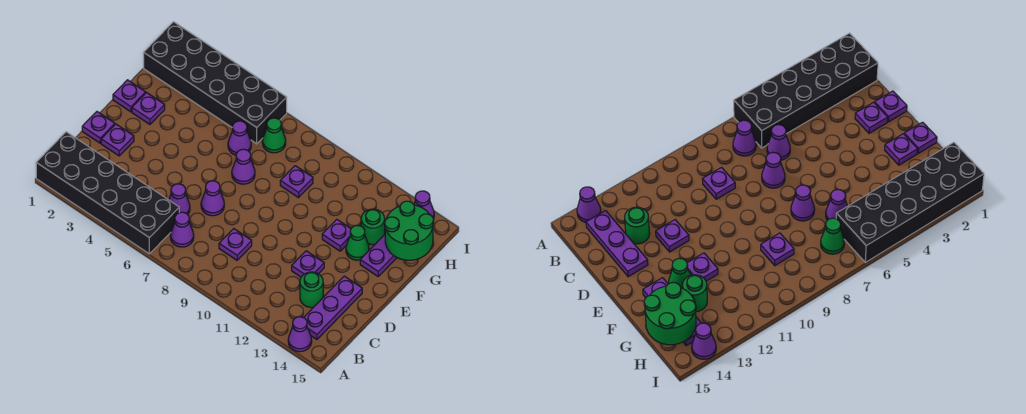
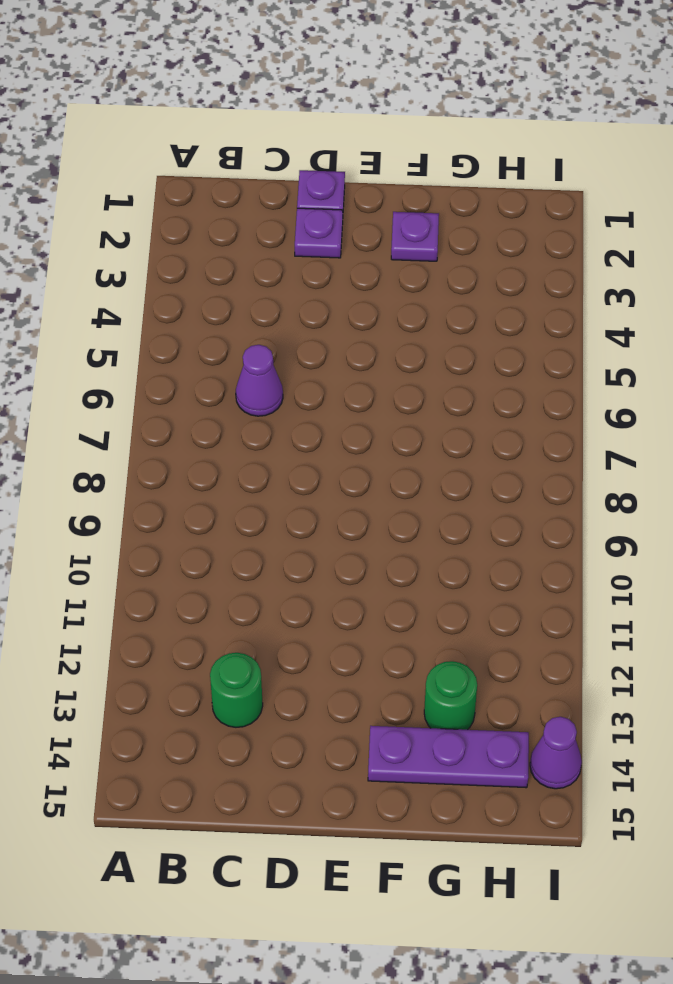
none -> black 2x6 brick [36,132,179,254]
none -> purple 1x1 cone [288,317,312,352]
none -> purple 1x1 cone [170,212,194,247]

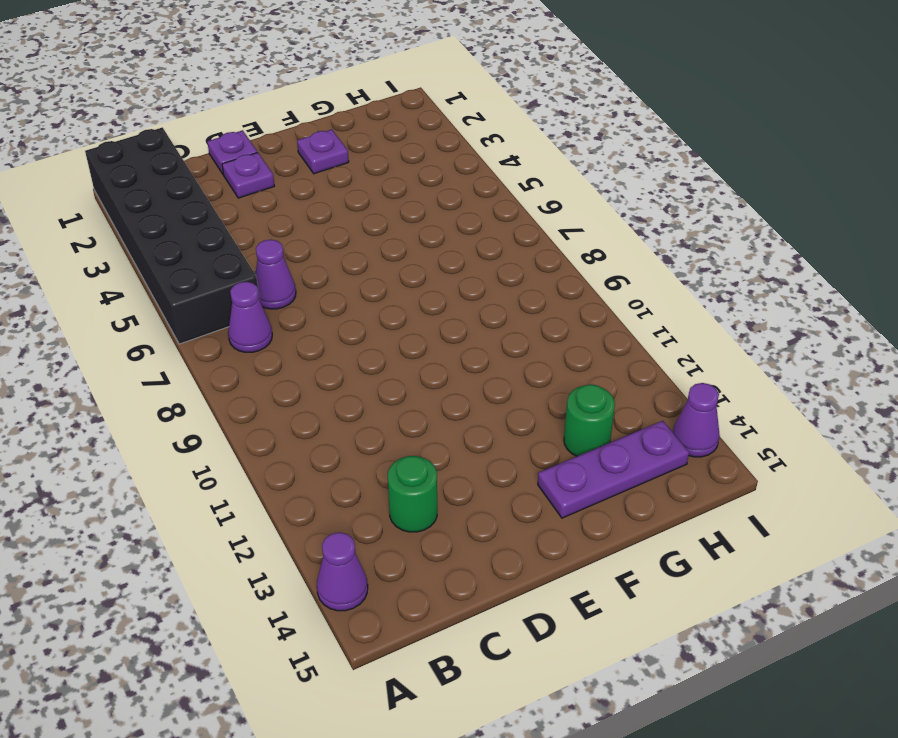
none -> purple 1x3 plate [304,276,362,339]
none -> purple 1x1 plate [219,229,252,260]
none -> purple 1x1 cone [201,181,224,216]

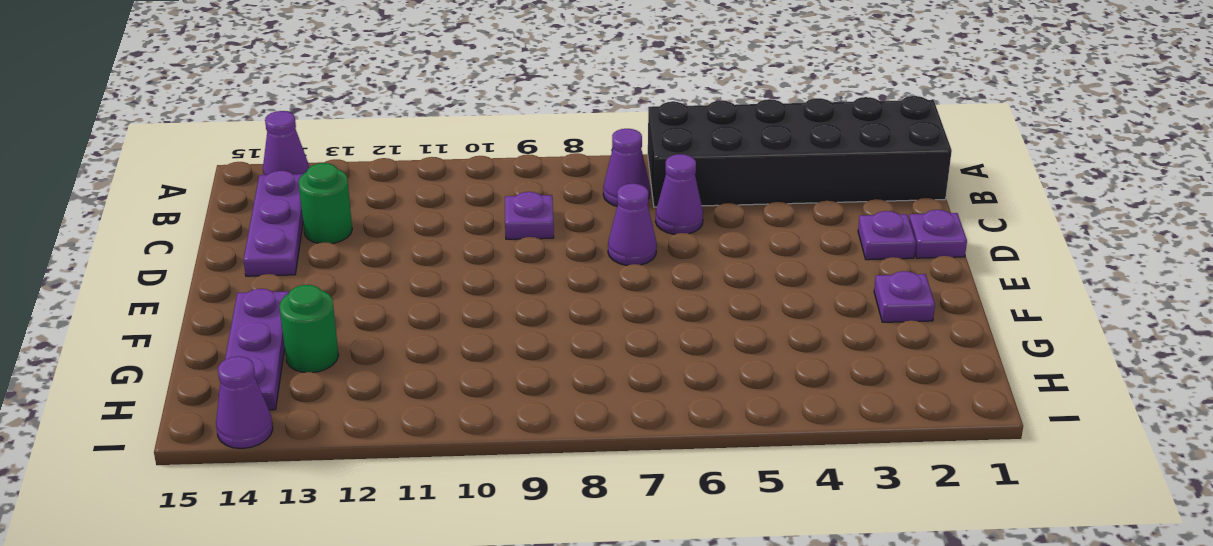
none -> purple 1x1 plate [292,251,324,277]
none -> purple 1x1 plate [113,80,146,112]
none -> purple 1x1 cone [232,149,255,184]

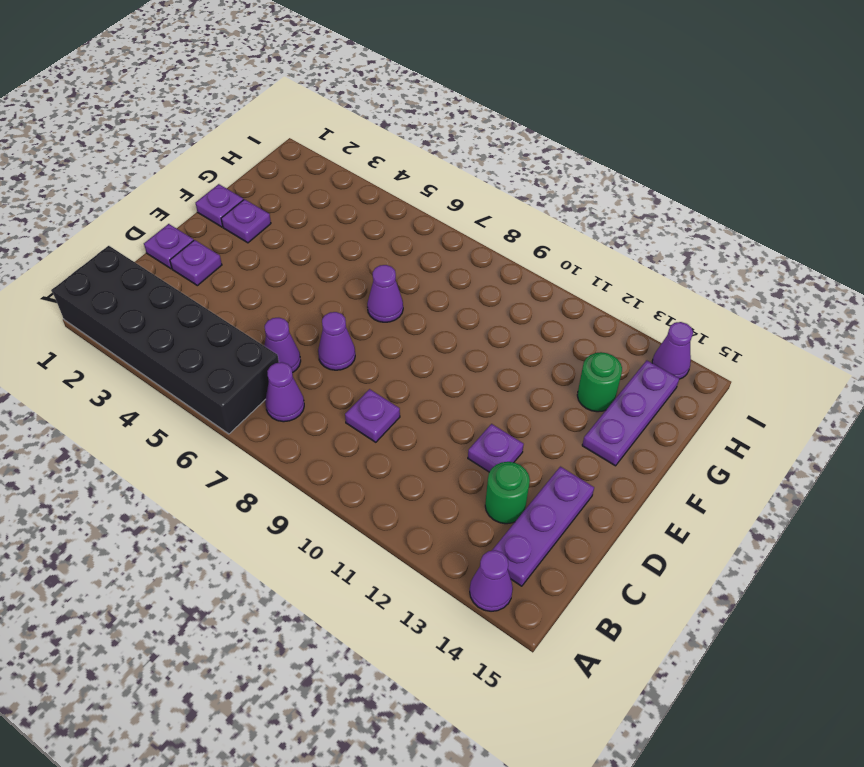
none -> purple 1x1 plate [322,219,351,251]
none -> green 1x1 cone [346,226,369,260]
none -> purple 1x1 cone [228,121,251,155]

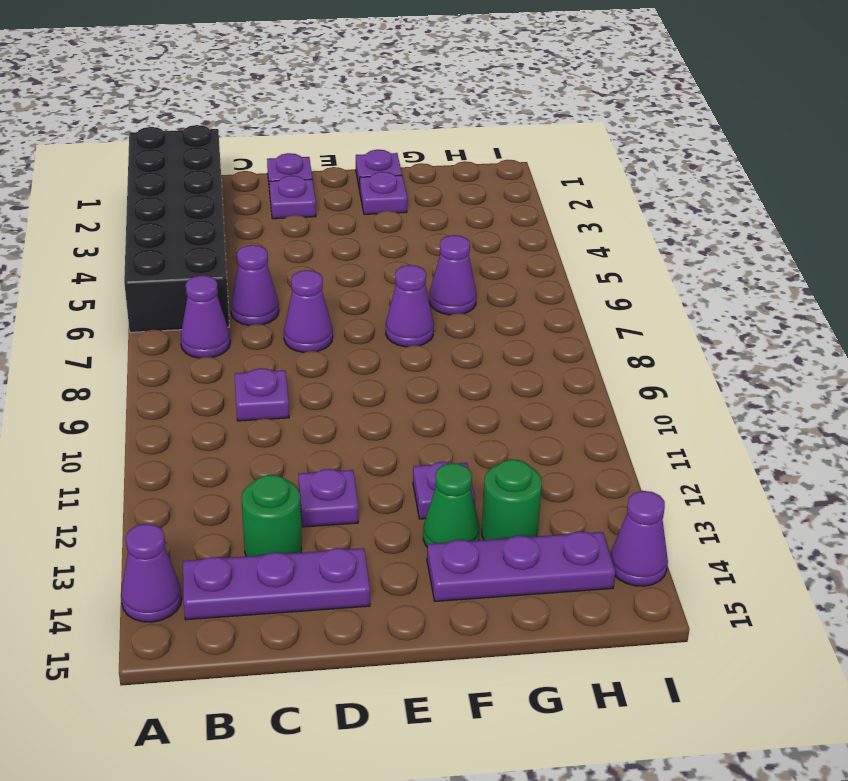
none -> purple 1x1 plate [280,166,313,198]
none -> black 2x6 brick [144,22,287,144]
none -> green 1x1 cone [262,118,286,153]

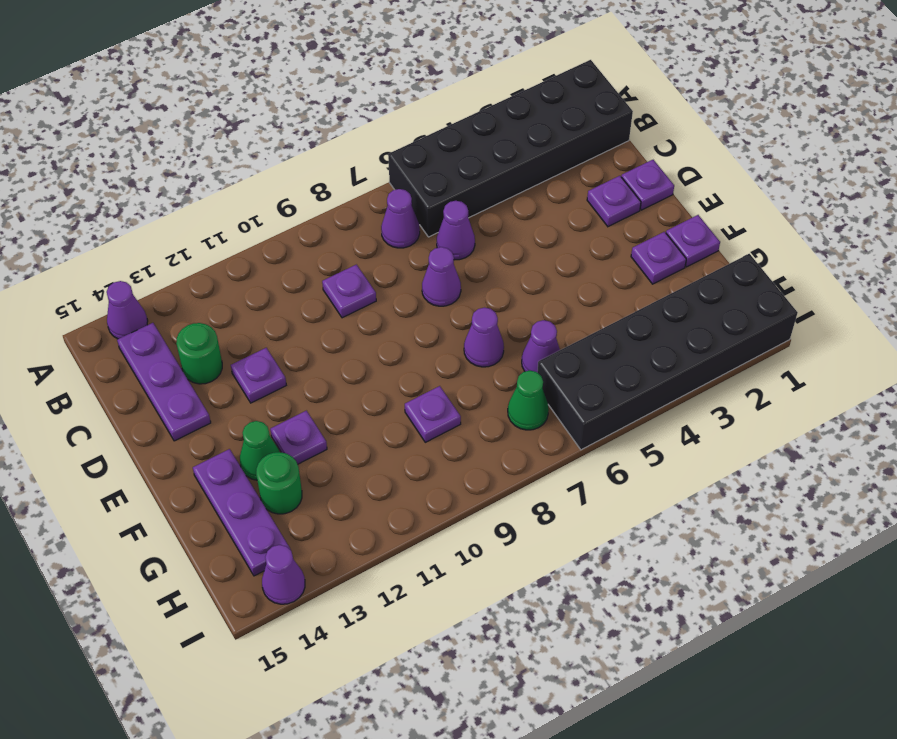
none -> green 2x2 round brick [385,201,434,260]

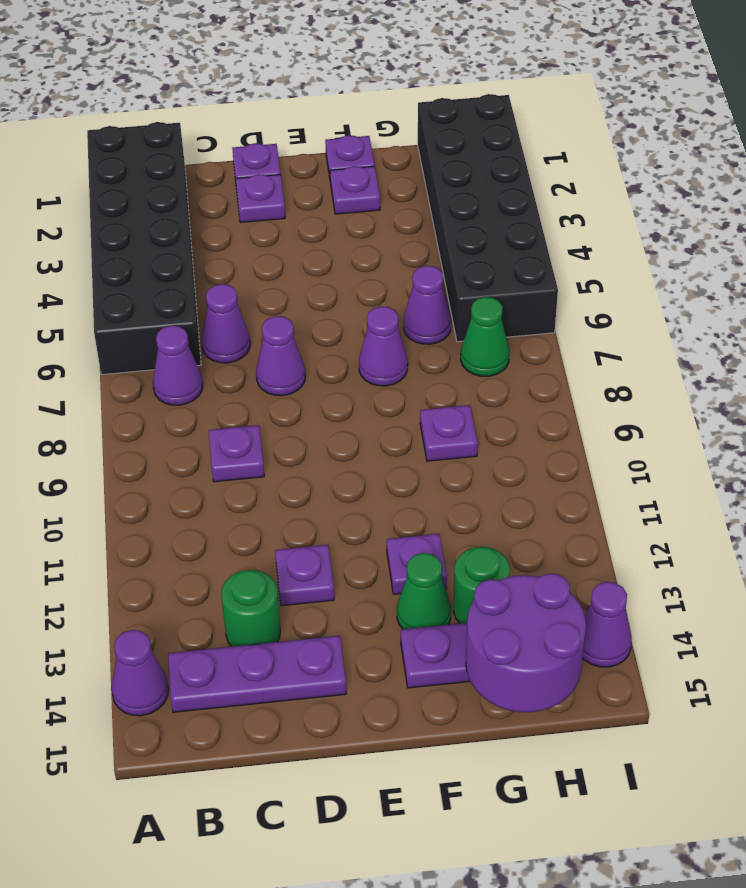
purple 2x2 round brick [466,573,586,712] -> green 2x2 round brick [385,201,434,260]

